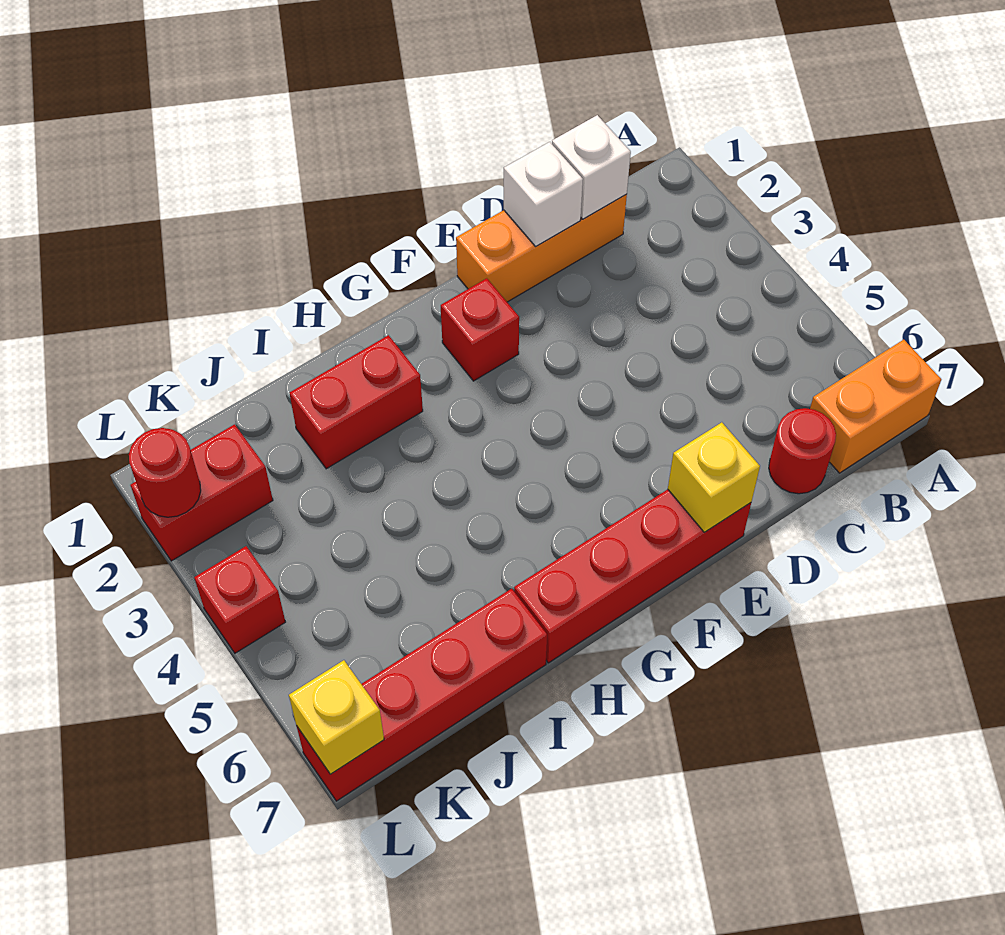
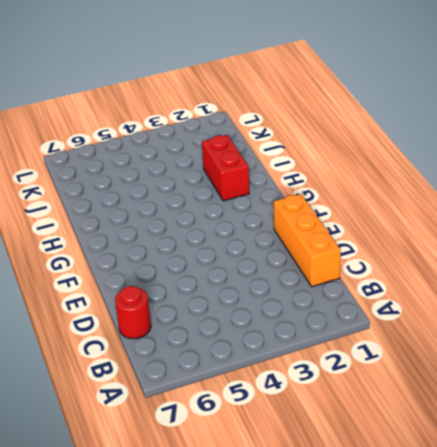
none -> orange 1x2 brick [810,340,941,473]
none -> red 1x4 brick [514,489,751,663]
none -> red 1x1 brick [441,278,519,381]

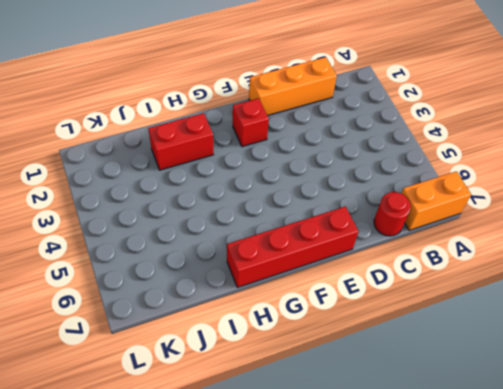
none -> red 1x4 brick [297,589,547,801]
none -> red 1x2 brick [131,424,273,561]
none -> red 1x1 brick [194,546,285,653]

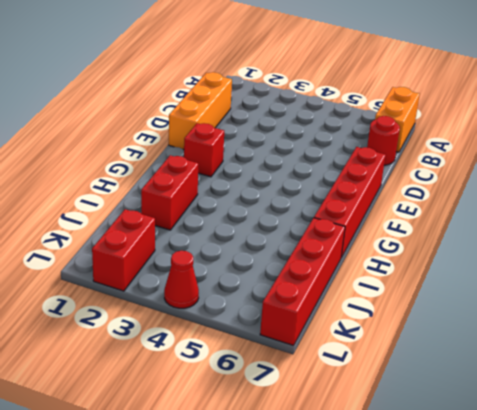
red 1x1 cone [164,251,199,308] -> red 1x1 brick [194,546,285,653]
none -> white 1x1 brick [552,115,631,219]
none -> white 1x1 brick [504,142,583,246]
none -> yellow 1x1 brick [668,422,760,532]

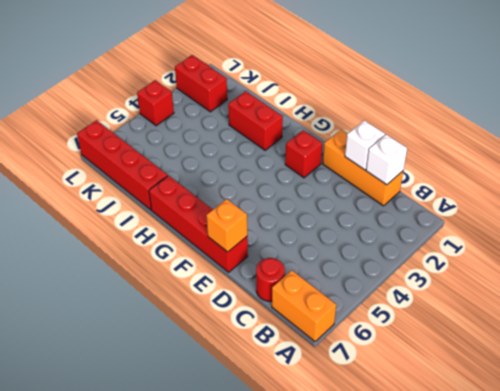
orange 1x1 brick [206,199,247,252] -> yellow 1x1 brick [668,422,760,532]
none -> red 1x1 round brick [129,428,201,517]
none -> yellow 1x1 brick [289,660,384,774]

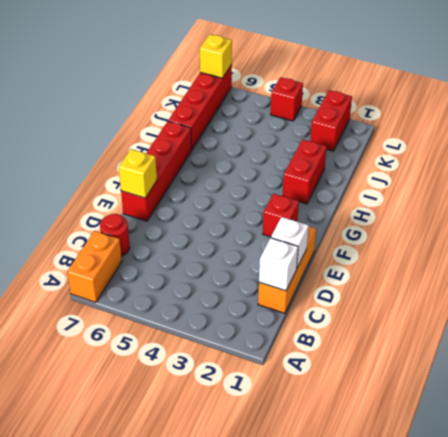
none -> red 1x1 round brick [129,428,201,517]

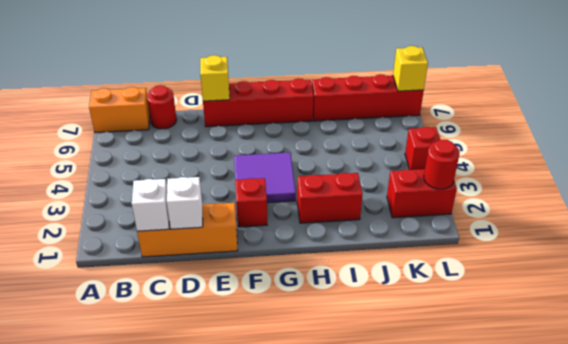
purple 2x2 tile [234,153,296,203] -> none

